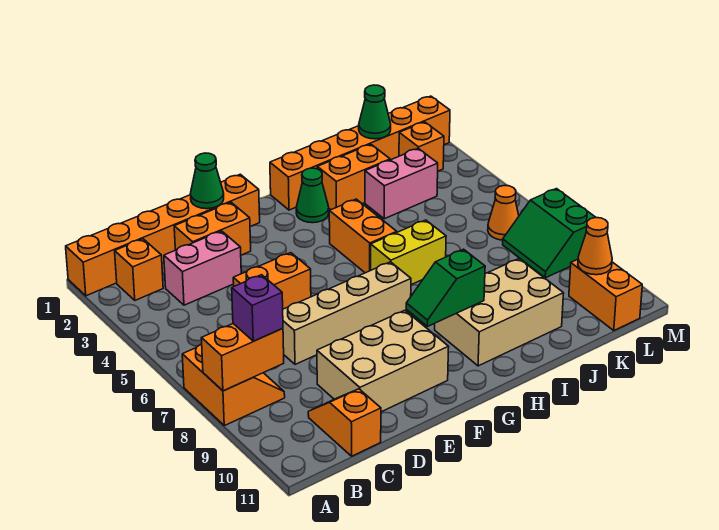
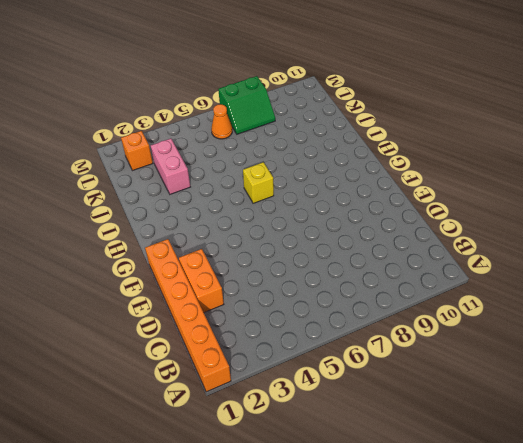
yellow 1x1 brick [243,162,274,203] -> yellow 1x2 brick [371,220,446,285]
none -> orange 2x2 slope [182,344,285,426]
none -> orange 1x1 brick [115,239,163,300]
none -> pink 1x2 brick [164,231,241,305]

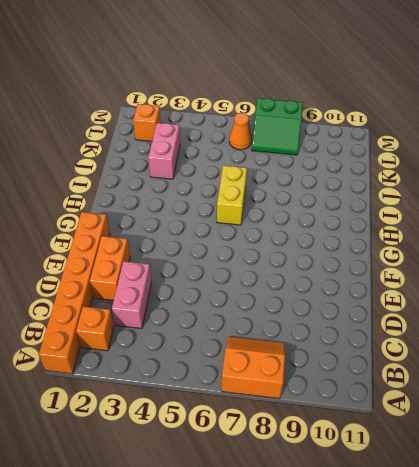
none -> orange 1x2 slope [308,389,381,456]
none -> orange 1x2 brick [233,253,311,309]
none -> tan 1x4 brick [283,262,411,364]

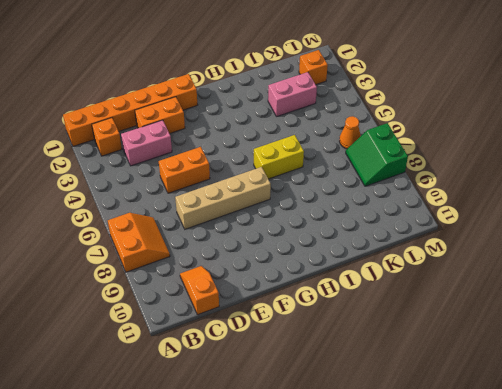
none -> tan 2x3 brick [317,310,449,412]
none -> orange 1x6 brick [270,96,450,210]
none -> green 1x1 cone [296,168,329,223]

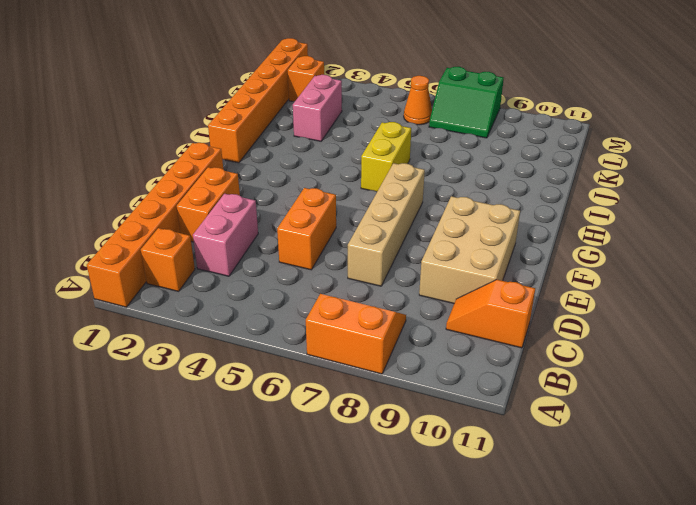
none -> green 1x1 cone [296,168,329,223]
none -> orange 1x2 brick [329,199,397,273]
none -> tan 2x3 brick [435,259,564,366]

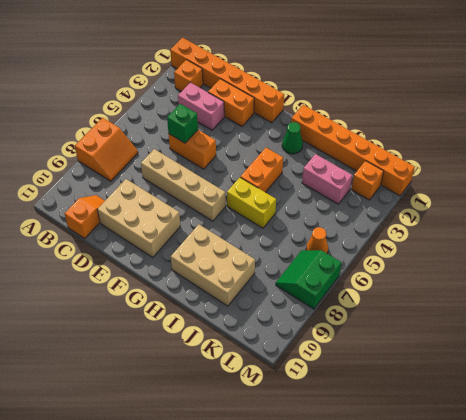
green 1x1 brick [167,104,198,143] -> none
none -> orange 1x2 brick [317,144,390,210]
none -> orange 1x2 brick [569,259,642,330]
none -> orange 1x2 brick [201,324,284,391]

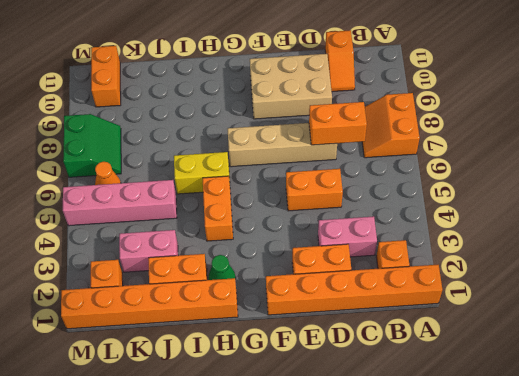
orange 1x2 brick [309,102,367,145] -> orange 1x2 brick moved to [201,324,284,391]
pink 1x4 brick [63,180,177,226] -> none
none -> tan 2x3 brick [435,259,564,366]
none -> green 1x1 cone [191,153,224,209]
none -> green 1x2 slope [406,249,485,326]

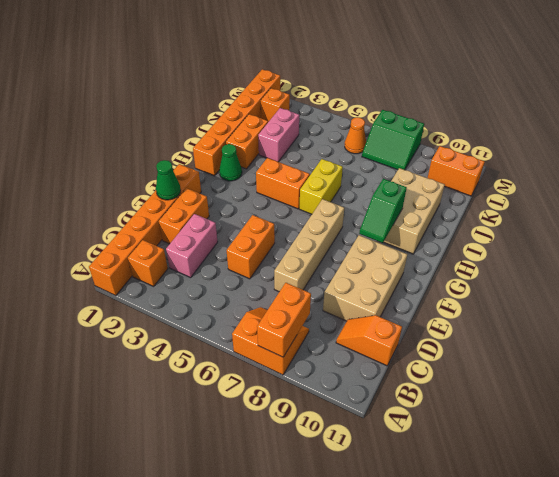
none -> green 1x1 cone [359,85,391,139]
none -> orange 1x1 cone [578,218,612,275]
none -> purple 1x1 brick [232,275,283,341]

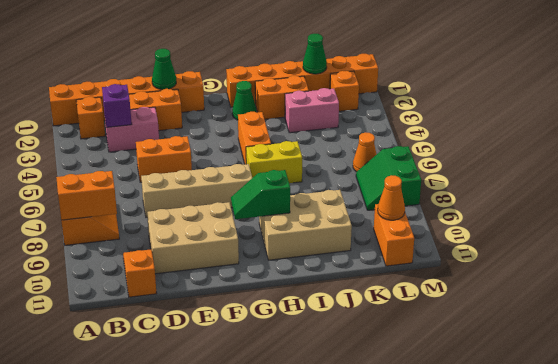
purple 1x1 brick [102,84,132,127] -> purple 1x1 brick moved to [232,275,283,341]

